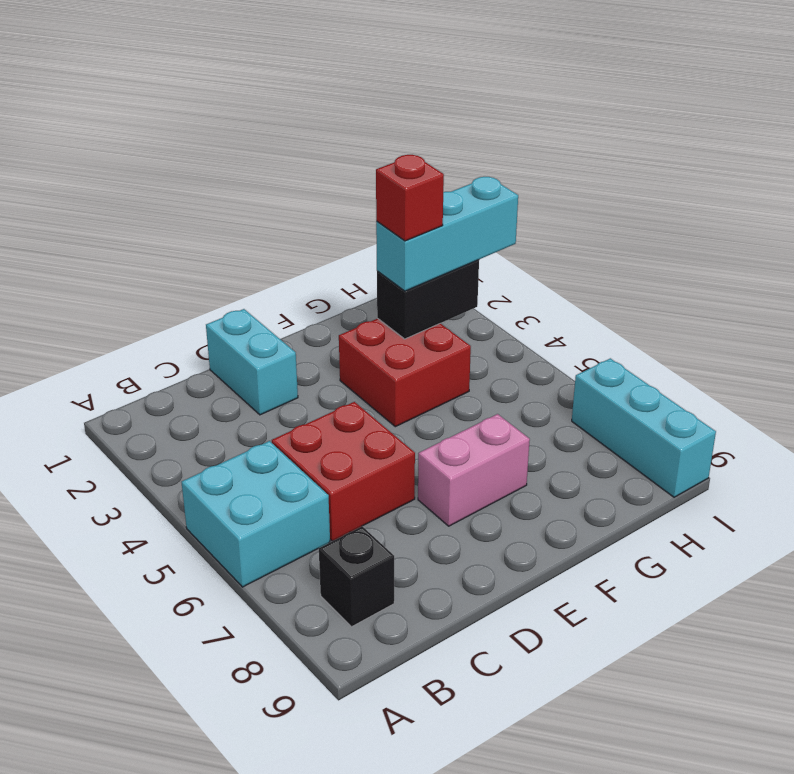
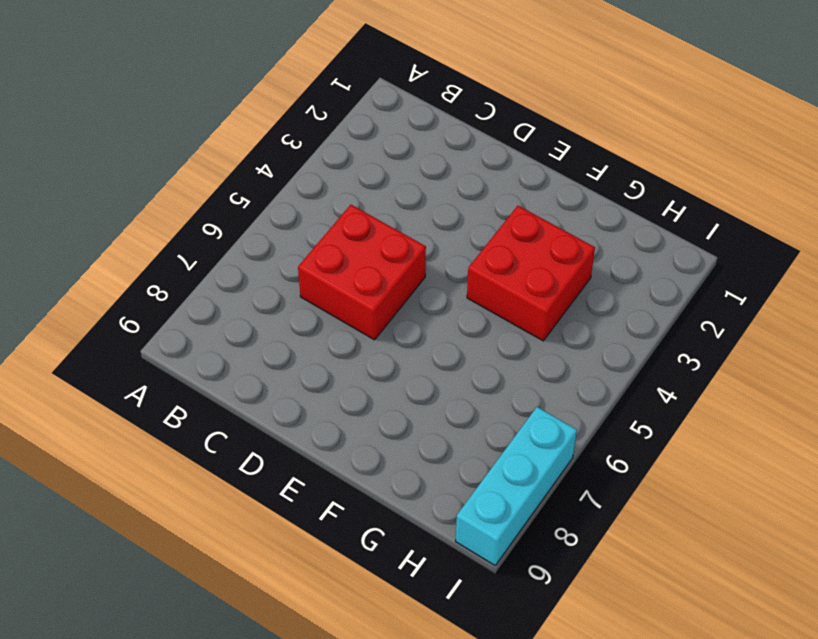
none -> cyan 2x2 brick [182,441,330,587]
none -> black 1x1 brick [319,526,394,627]

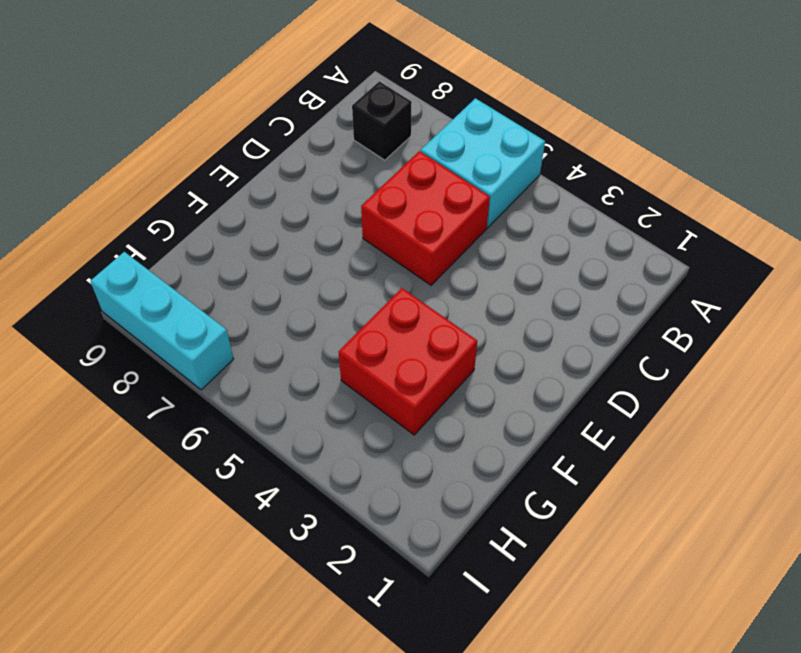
none -> cyan 1x2 brick [206,309,298,415]
none -> pink 1x2 brick [418,414,530,526]

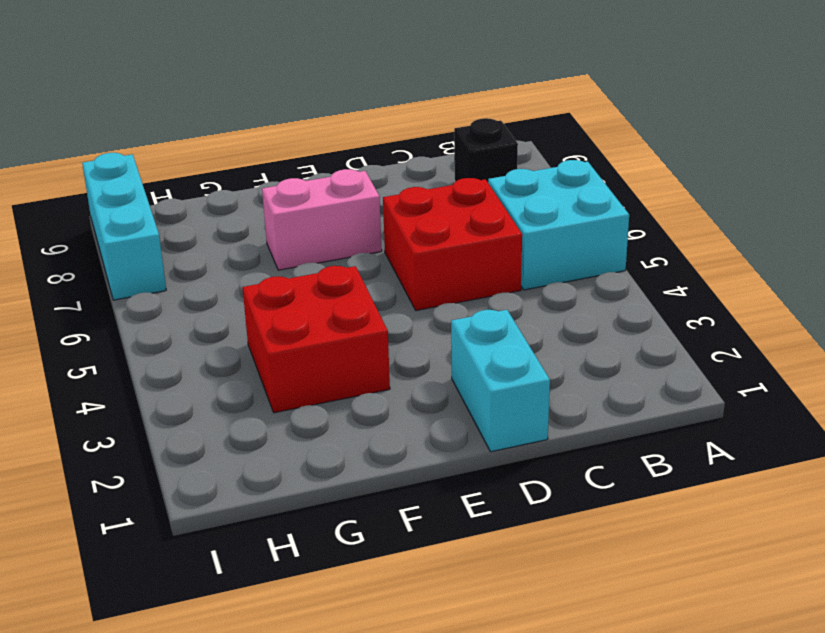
none -> black 1x2 brick [377,260,479,339]
none -> cyan 1x3 brick [376,177,518,291]

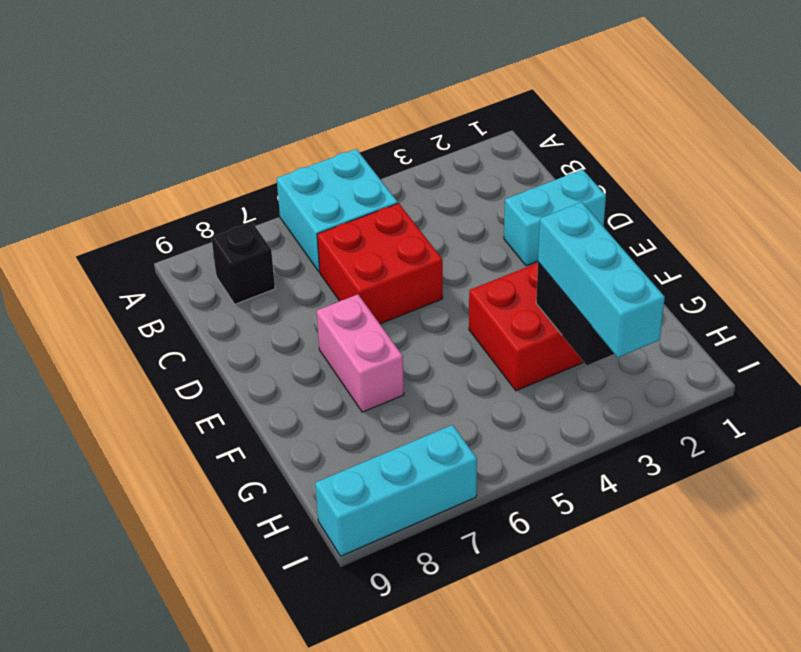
none -> red 1x1 brick [376,155,444,241]

